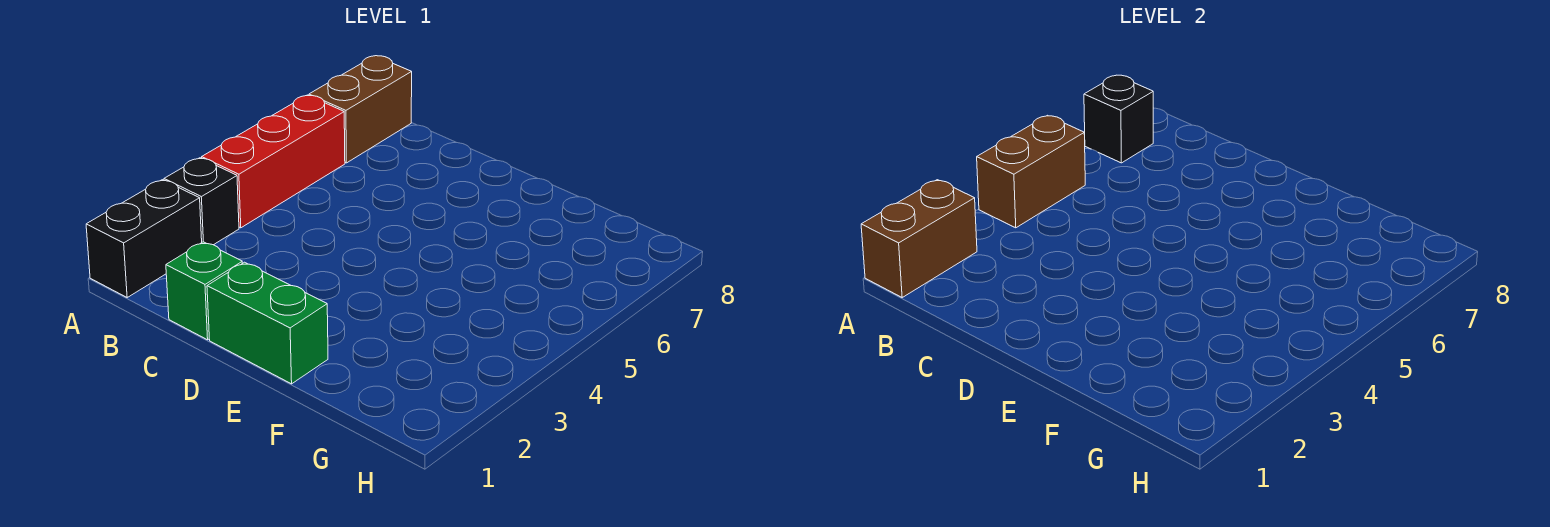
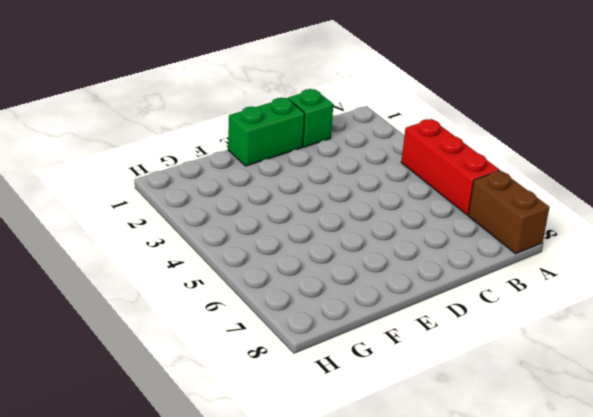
none -> black 1x2 brick [86,180,202,297]
none -> black 1x1 brick [164,158,239,245]

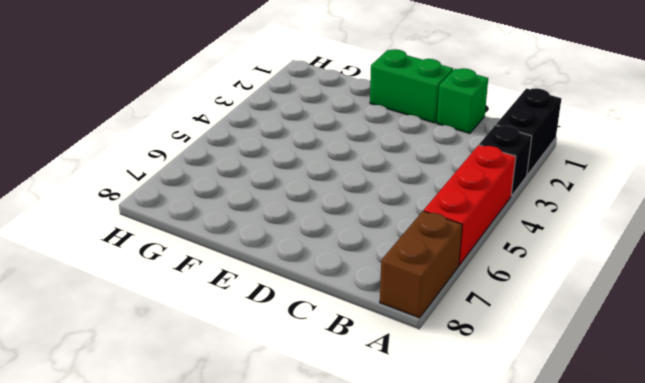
none -> brown 1x2 brick [861,180,977,297]
none -> brown 1x2 brick [977,115,1085,228]

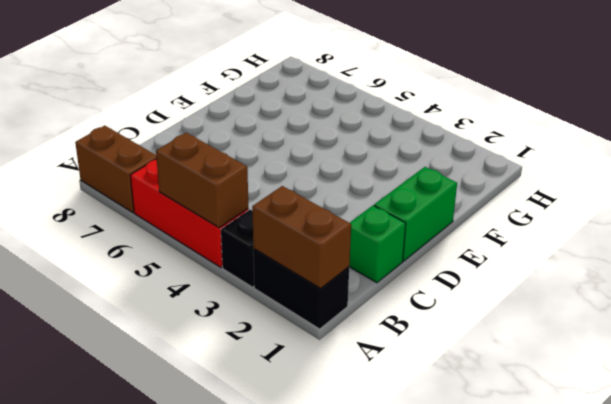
none -> black 1x1 brick [1084,75,1153,163]

